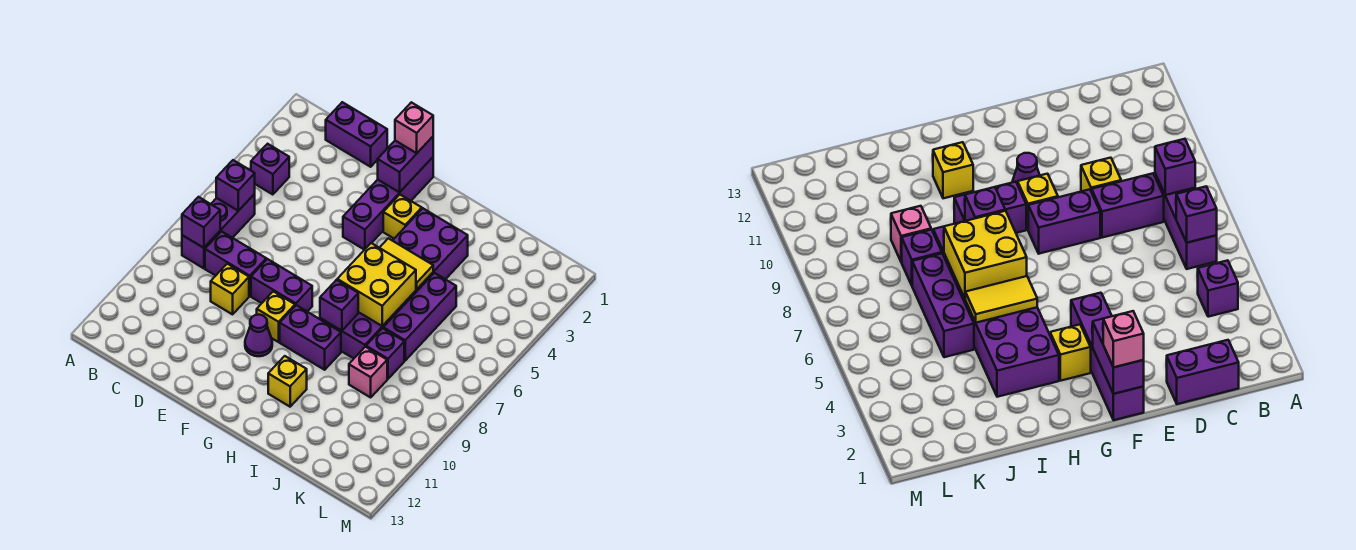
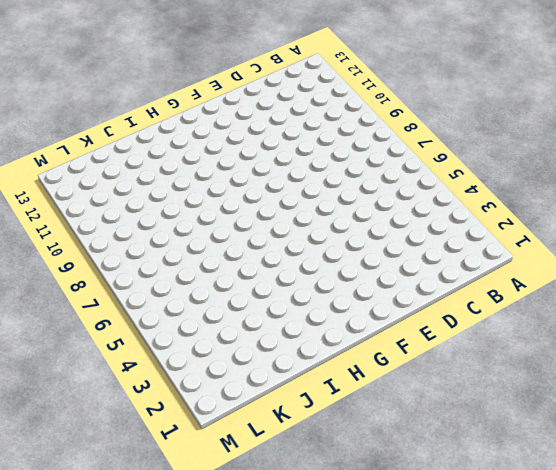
none -> purple 1x1 brick [251,144,289,195]
none -> purple 1x3 brick [182,194,255,268]
none -> purple 1x2 brick [326,102,387,167]

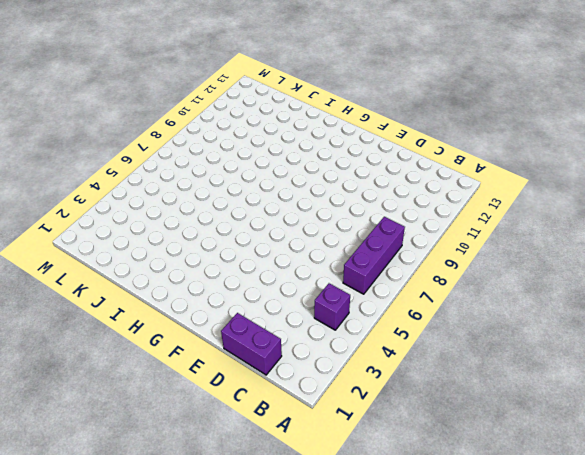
none -> purple 1x2 brick [205,231,266,296]
none -> yellow 1x1 brick [211,264,249,314]
none -> purple 1x2 brick [251,259,312,312]

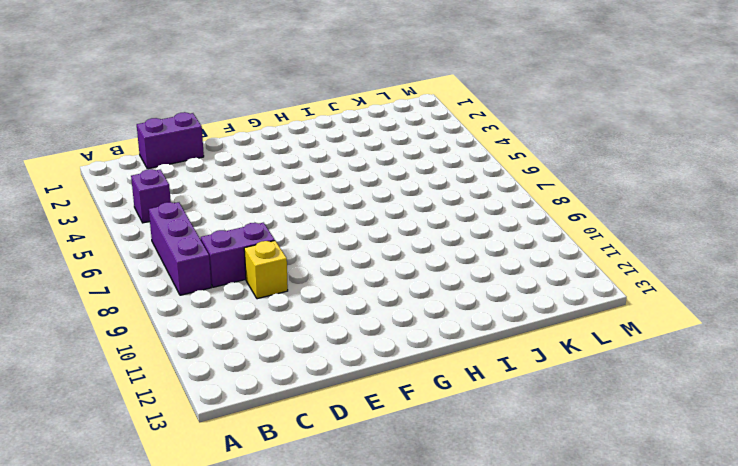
none -> purple 1x2 brick [251,259,312,312]
none -> purple 1x4 brick [343,157,433,250]
none -> yellow 1x1 brick [257,291,295,342]

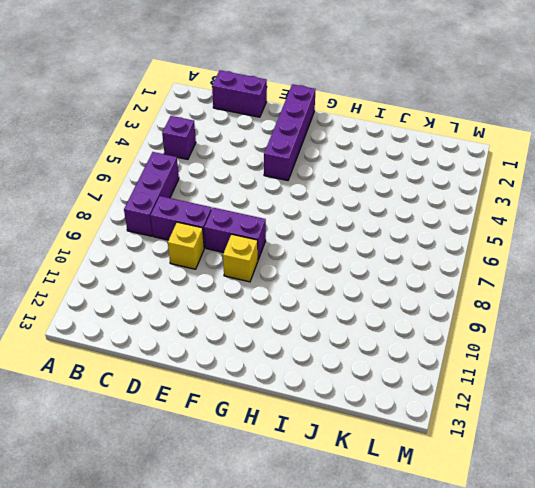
none -> purple 1x1 cone [245,315,272,356]
none -> yellow 1x1 brick [383,195,422,238]
none -> purple 1x2 brick [280,305,341,370]

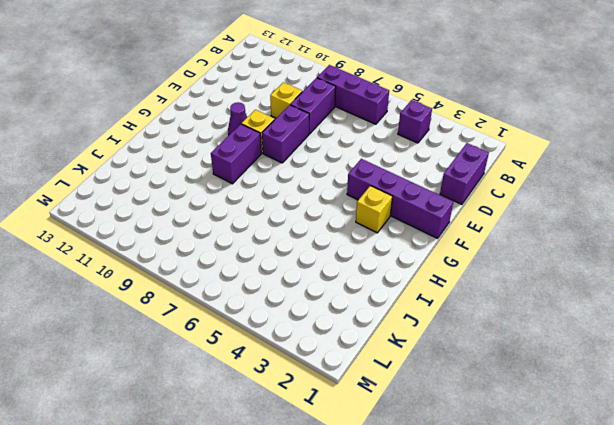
none -> purple 2x6 brick [320,209,468,359]
none -> yellow 1x1 brick [268,356,307,407]
none -> purple 1x3 brick [383,273,456,360]

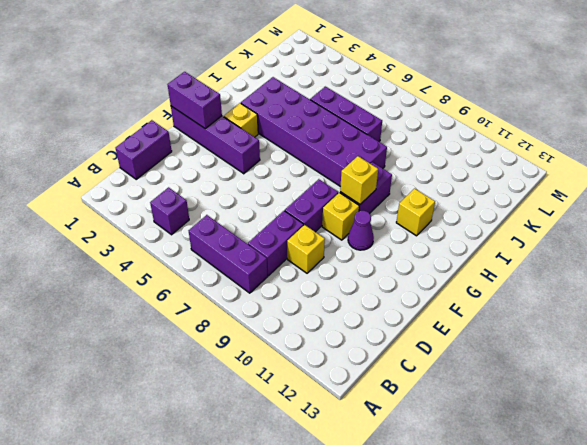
yellow 1x1 brick [340,156,378,204] -> none
none -> purple 1x1 brick [366,328,404,379]
none -> pink 1x1 brick [349,347,387,397]
none -> purple 1x1 brick [216,160,255,211]

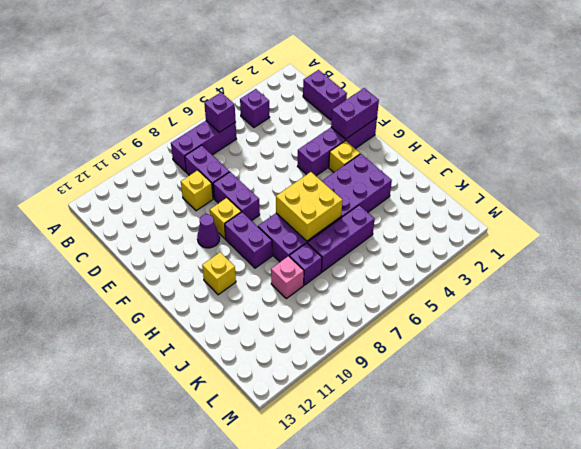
none -> purple 1x1 brick [182,197,220,248]
none -> yellow 1x2 tile [380,238,433,289]
none -> purple 1x1 brick [320,280,358,331]

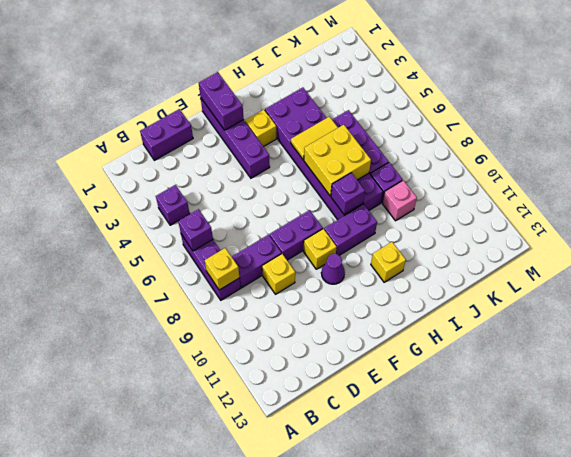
yellow 1x1 brick [205,248,239,290] -> purple 1x1 brick [182,197,220,248]
none -> pink 1x1 brick [395,102,433,153]

